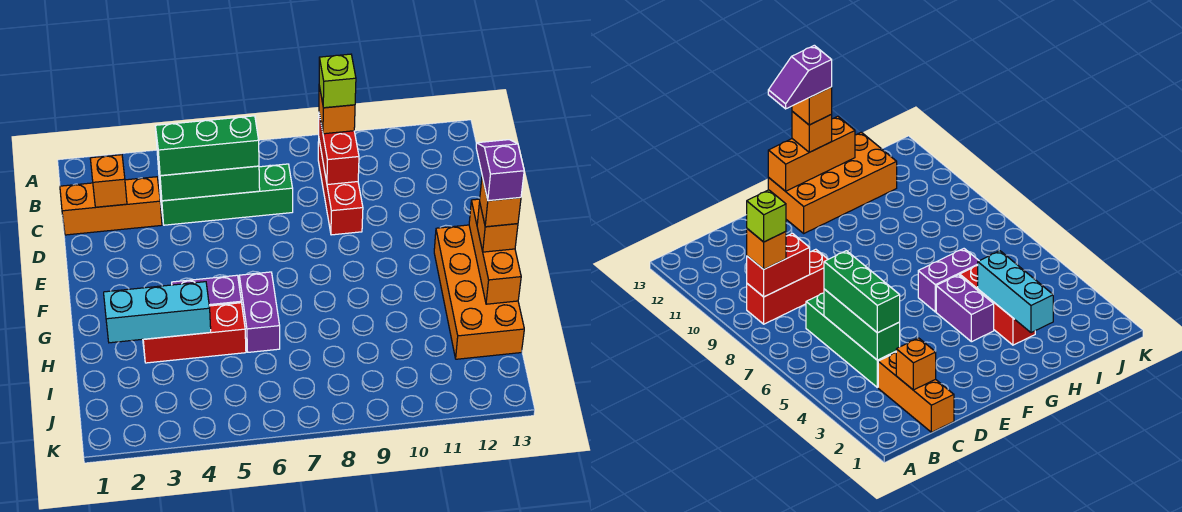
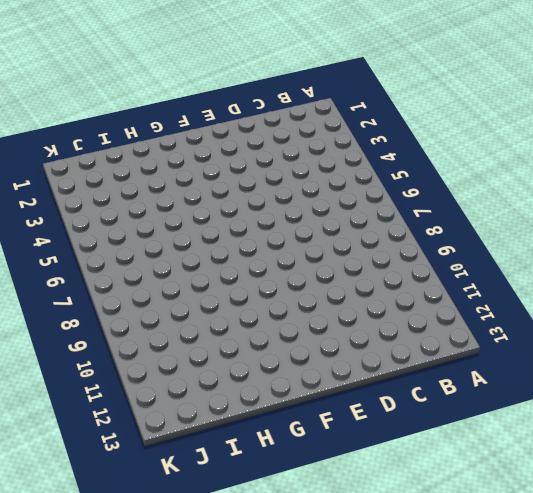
none -> red 1x3 brick [318,141,363,235]
none -> orange 1x3 brick [60,177,162,235]
none -> green 1x4 brick [159,164,293,225]

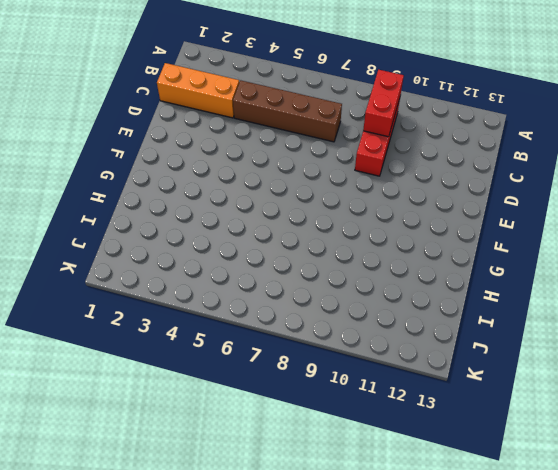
brown 1x4 brick [233,80,342,142] -> green 1x4 brick [159,164,293,225]
none -> orange 2x4 brick [434,225,524,359]
none -> purple 1x2 brick [172,275,241,306]
none -> purple 1x2 brick [239,272,280,352]

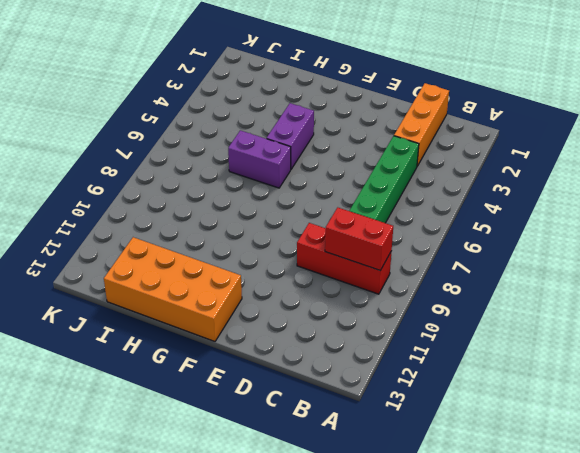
none -> red 1x3 brick [143,303,246,363]
none -> orange 1x1 brick [90,155,127,207]
none -> green 1x3 brick [157,154,260,201]

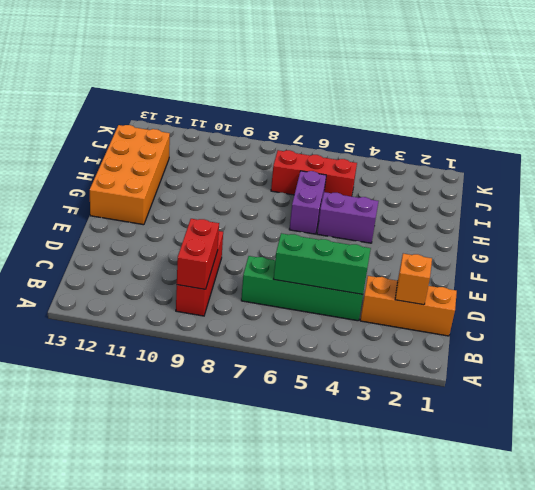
red 1x3 brick [271,150,357,196] -> red 1x3 brick moved to [143,303,246,363]
none -> orange 1x3 brick [469,199,521,304]
none -> cyan 1x3 brick [104,282,211,343]
none -> orange 1x1 brick [319,86,355,134]

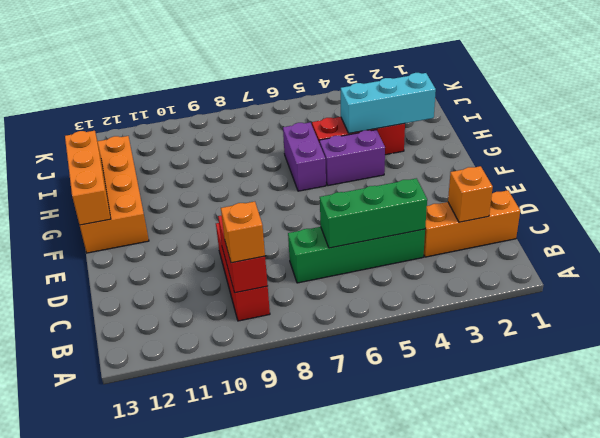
none -> green 1x3 brick [156,116,259,176]
none -> orange 1x1 brick [477,202,518,252]
none -> lime 1x1 brick [319,54,356,108]

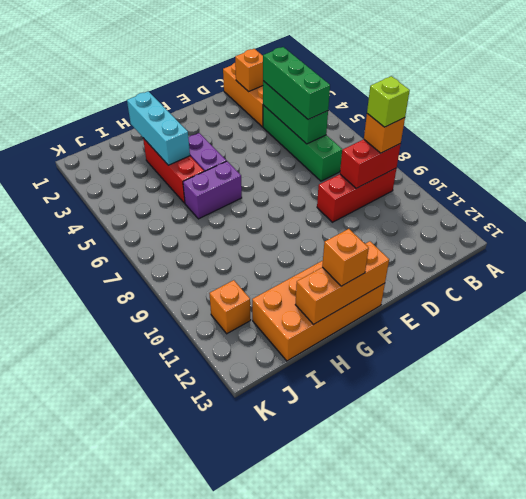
orange 1x1 brick [209,280,251,334] -> orange 1x1 brick moved to [480,177,521,227]
none -> purple 1x2 slope [476,140,524,201]

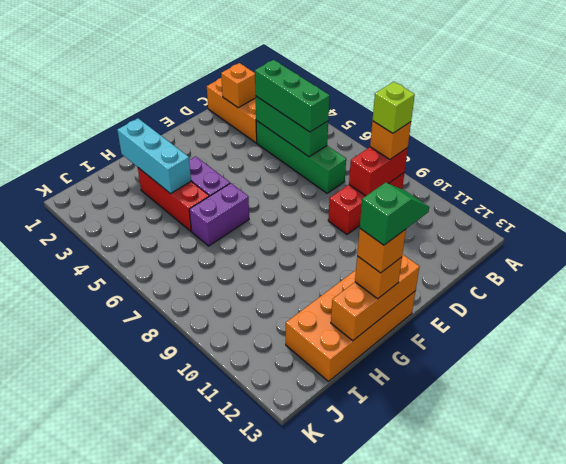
green 1x2 slope [360,182,429,245] -> purple 1x2 slope [476,140,524,201]

